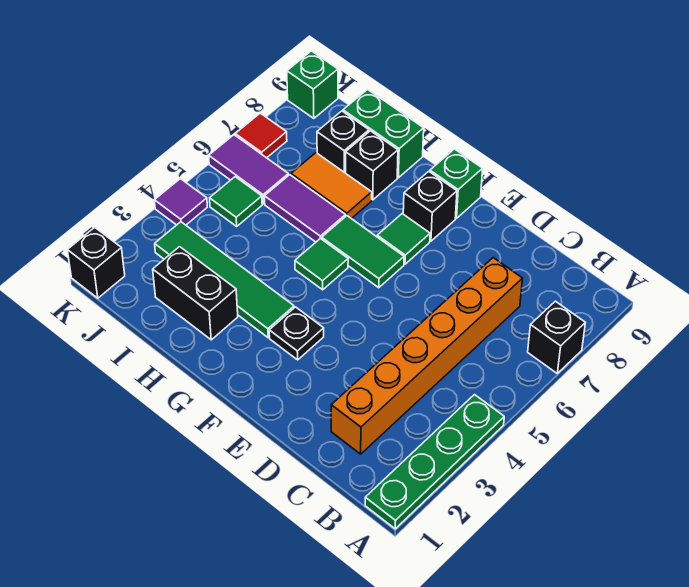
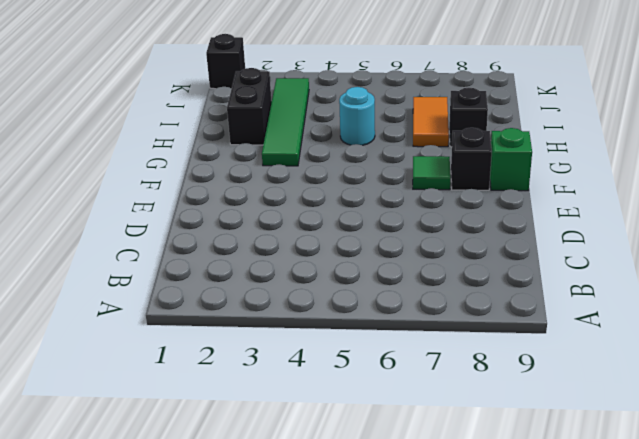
cyan 1x1 round brick [339,87,375,145] -> none
none -> green 1x4 plate [365,395,504,529]
none -> black 1x1 brick [528,301,585,373]
none -> orange 1x6 brick [331,258,523,454]

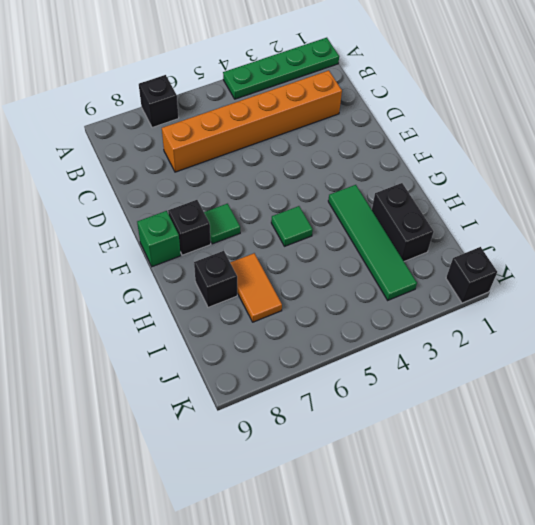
none -> black 1x1 plate [269,307,324,360]
none -> green 1x2 tile [322,216,404,288]
none -> purple 1x2 tile [265,175,346,242]

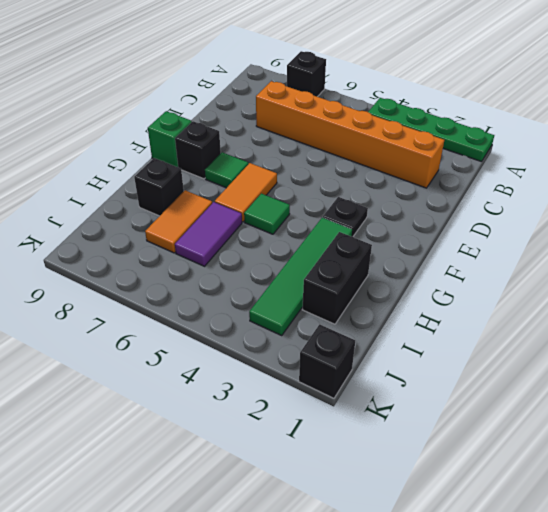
orange 1x2 tile [215,163,277,222] -> green 1x2 tile [322,216,404,288]
none -> green 1x2 brick [343,89,424,178]
none -> black 1x1 brick [317,111,369,173]
none -> green 1x1 tile [210,177,262,226]

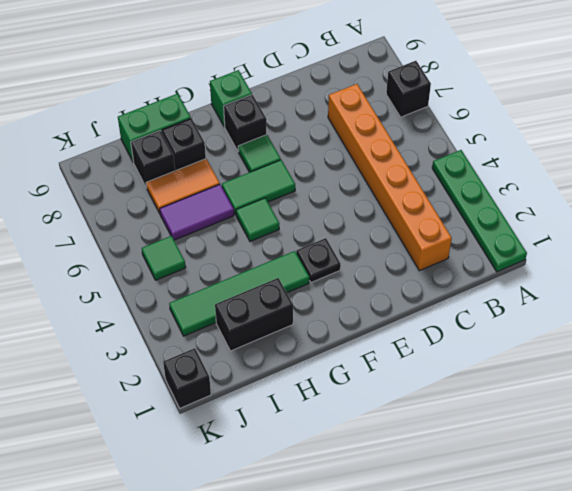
none -> purple 1x2 tile [209,135,288,204]
none -> purple 1x1 tile [154,179,207,225]
none -> red 1x1 tile [235,113,287,158]

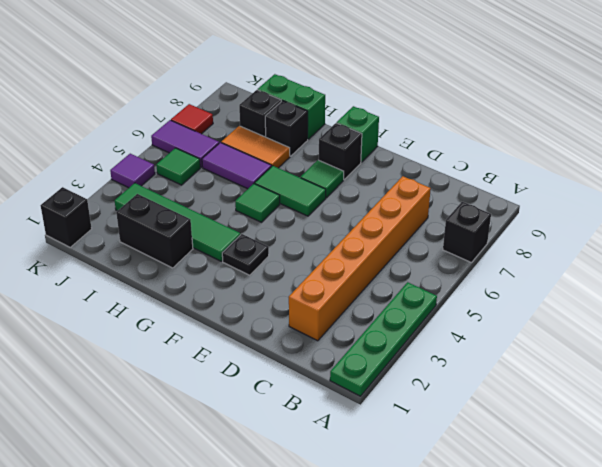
none -> green 1x1 brick [287,51,338,118]

